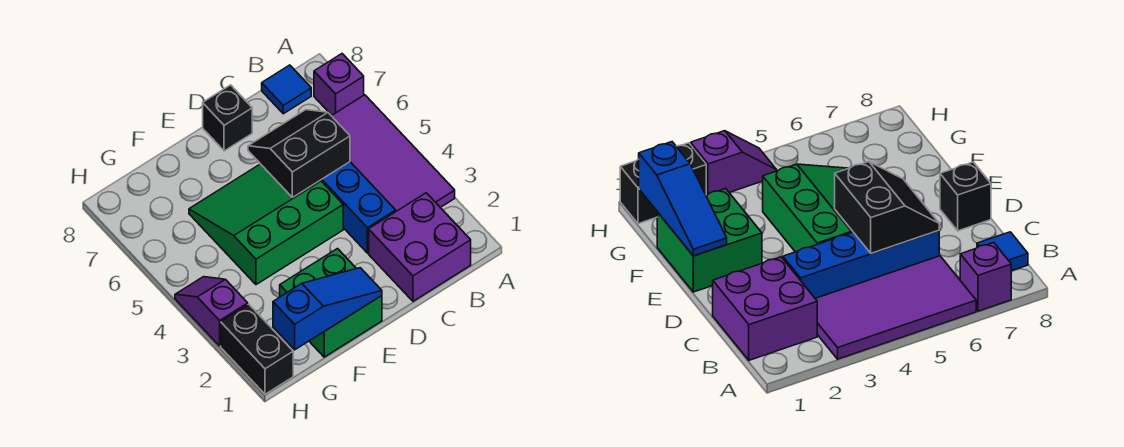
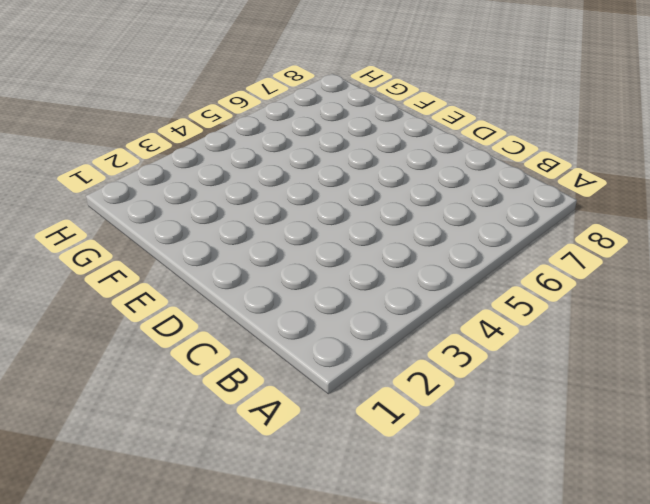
none -> purple 2x4 tile [332,95,455,211]
none -> purple 1x1 brick [314,54,364,115]
none -> purple 2x2 brick [369,193,471,301]

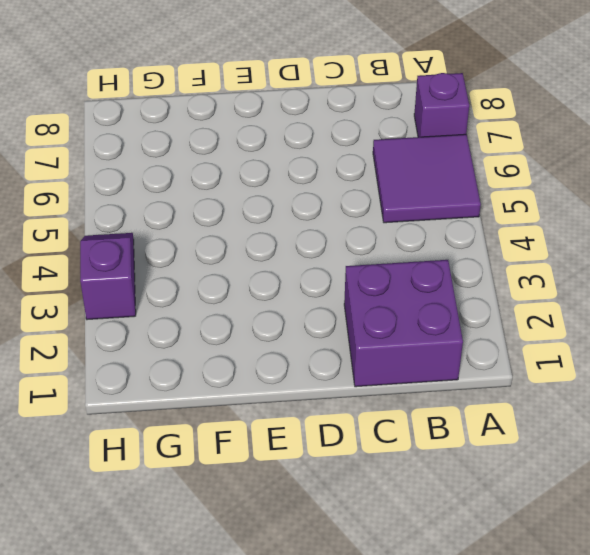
purple 2x2 tile [373,134,481,223] -> purple 2x4 tile [332,95,455,211]
none -> blue 1x1 tile [262,65,311,114]
none -> blue 1x4 brick [320,162,396,253]
none -> green 3x3 slope [189,164,343,285]

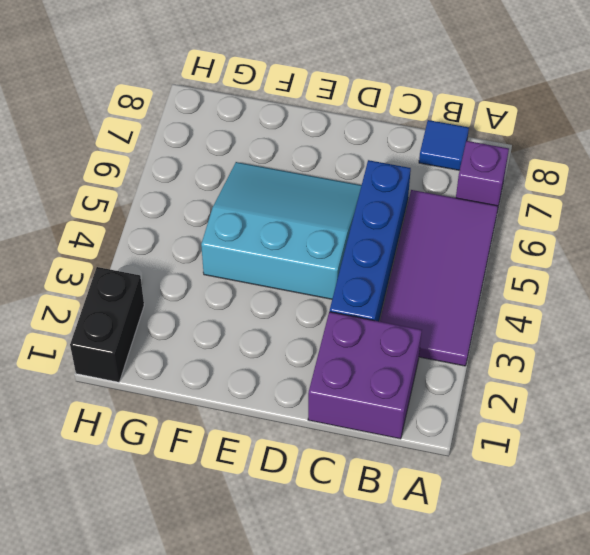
cyan 3x3 slope [201,162,362,299] -> green 3x3 slope [189,164,343,285]
none -> black 1x1 brick [203,85,252,151]
none -> green 2x2 brick [280,249,382,357]
none -> purple 1x2 slope [175,277,248,346]

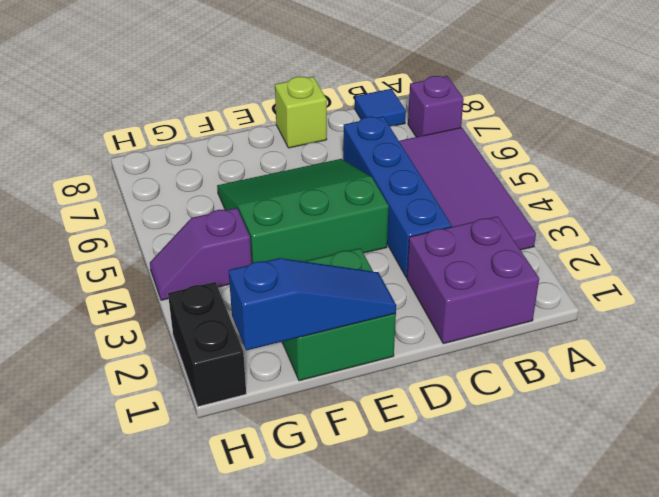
lime 1x1 brick [275,77,327,148] -> black 1x1 brick [203,85,252,151]
purple 1x2 slope [150,208,252,300] -> purple 1x2 slope turned to [175,277,248,346]
none -> black 2x2 slope [248,110,350,197]

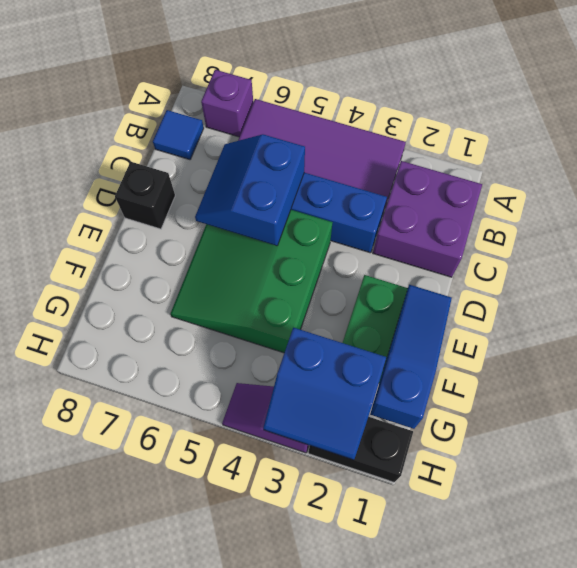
blue 2x2 slope [195,134,305,246] -> black 2x2 slope [248,110,350,197]
blue 2x2 slope [263,328,387,460] -> none

